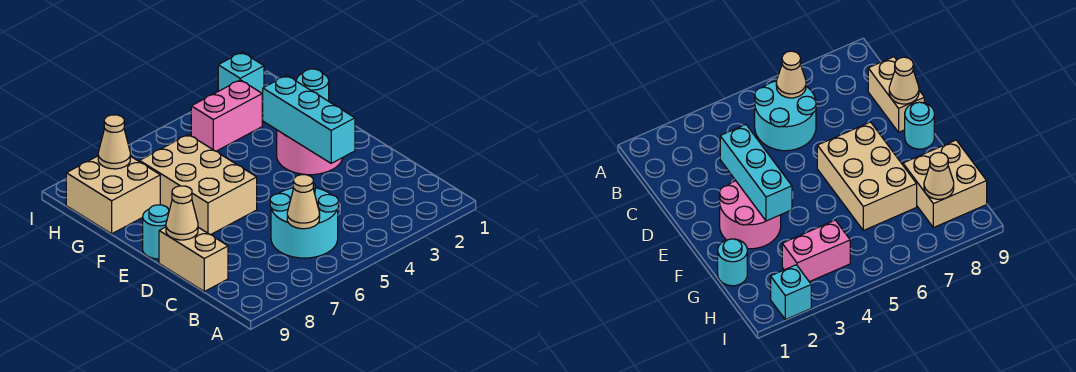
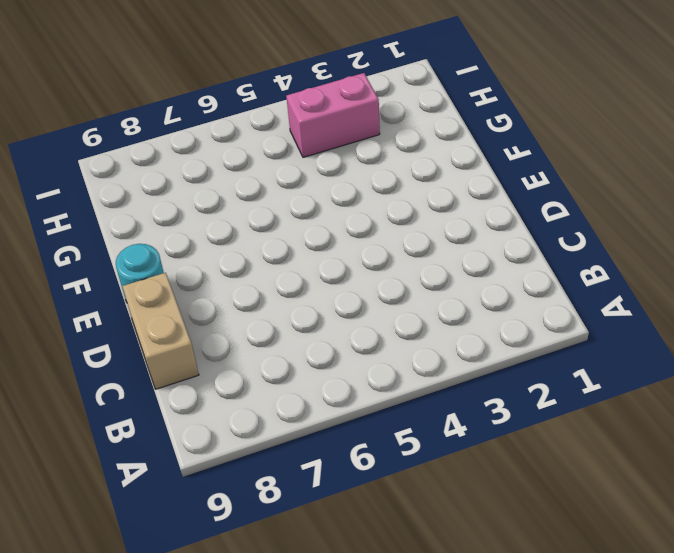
none -> cyan 2x2 round brick [270,183,338,258]
none -> pink 2x2 round brick [277,130,343,175]
none -> tan 2x3 brick [140,134,257,235]

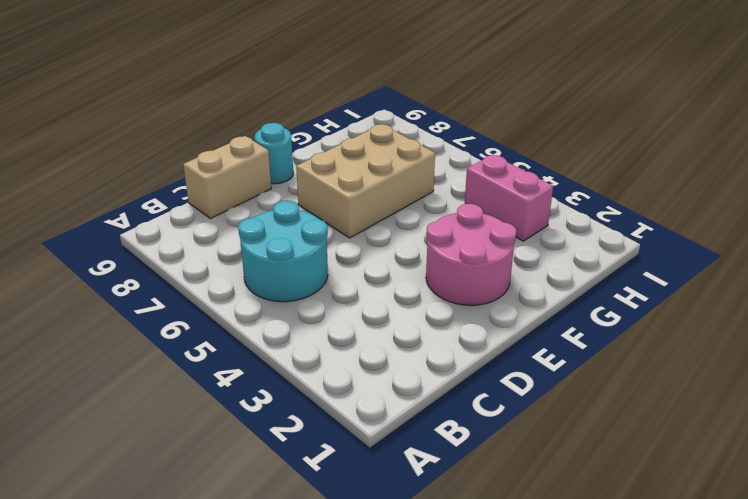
none -> cyan 1x1 round brick [297,69,329,101]
none -> tan 2x2 brick [66,156,160,234]
none -> cyan 1x1 brick [218,52,264,99]

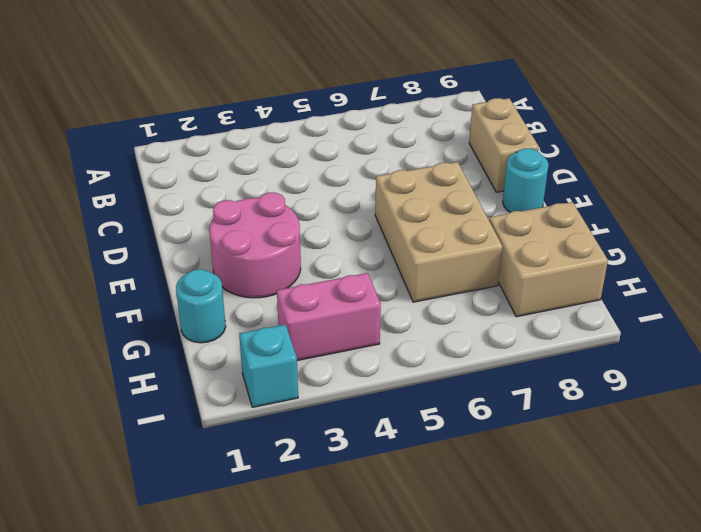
none -> cyan 2x2 round brick [270,183,338,258]
none -> tan 1x1 cone [287,175,320,229]
none -> cyan 1x3 brick [262,75,355,163]

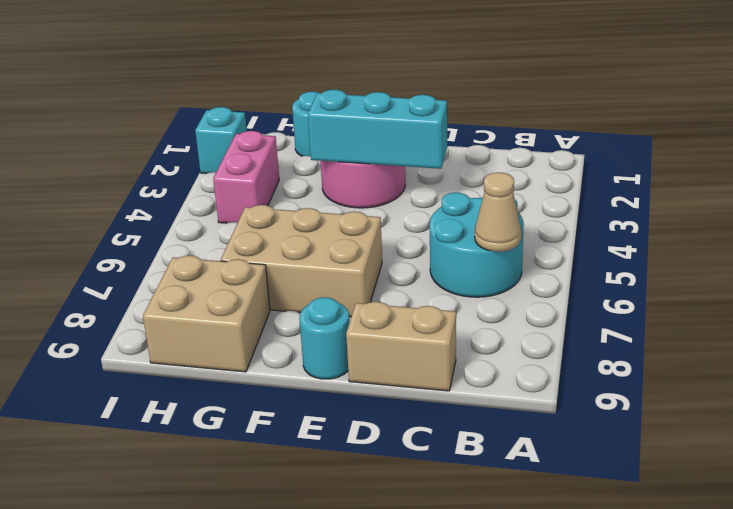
none -> tan 1x1 cone [166,186,198,240]
none -> tan 1x1 cone [98,115,130,169]

